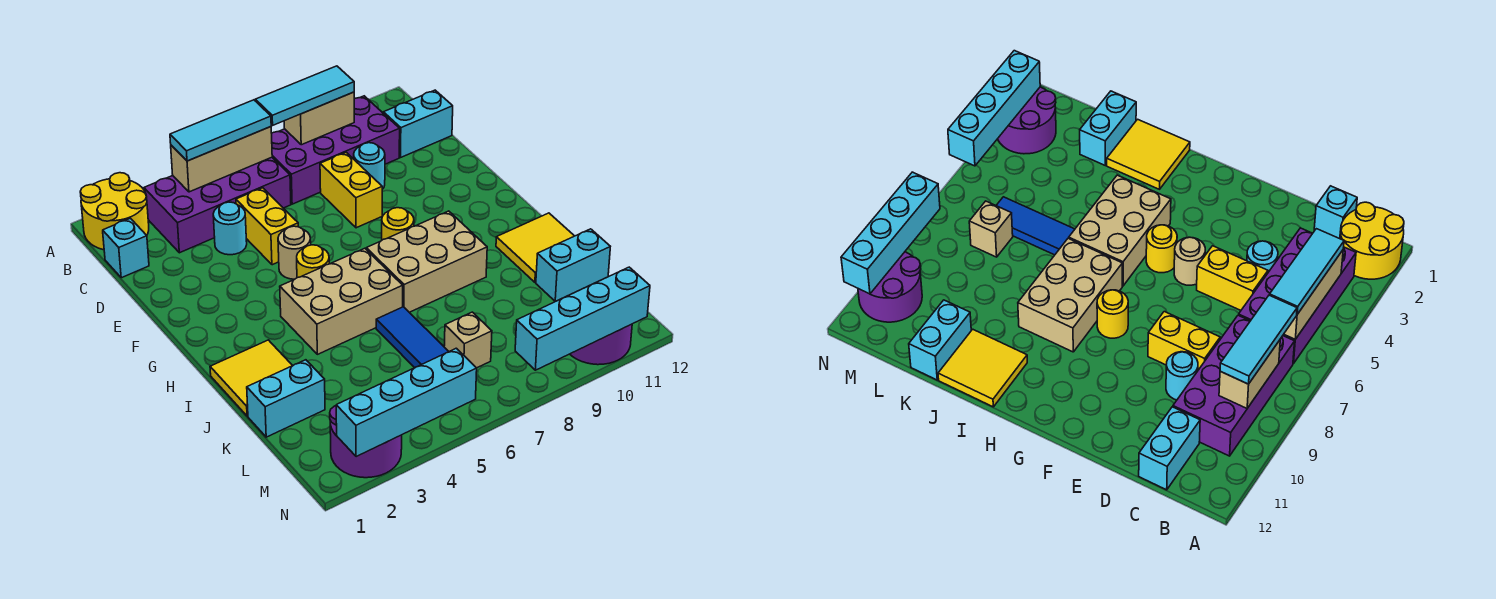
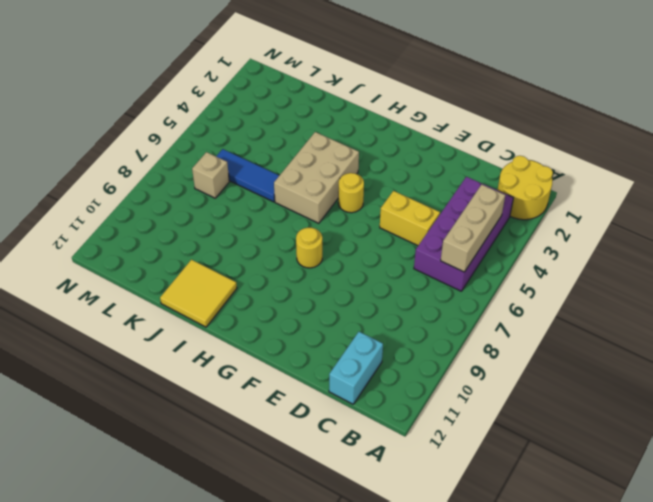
none -> purple 2x4 brick [272,96,400,204]
none -> cyan 1x1 brick [103,218,149,278]
none -> cyan 1x1 round brick [213,202,247,255]

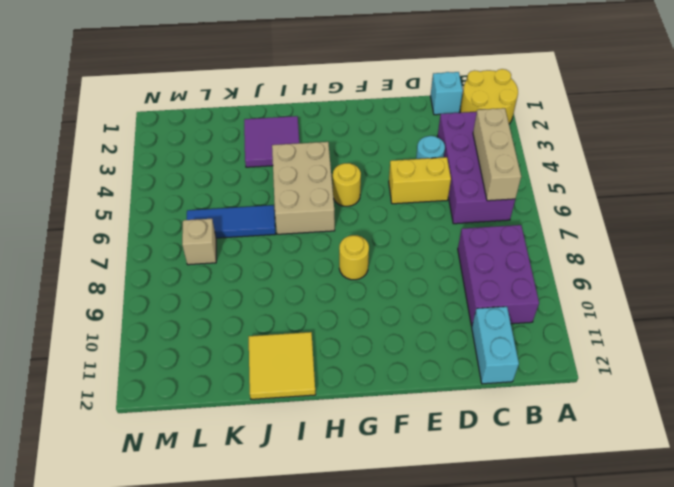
purple 2x3 brick [458,225,539,326] -> purple 2x4 brick [272,96,400,204]
purple 2x2 tile [244,116,299,167] -> yellow 2x2 tile [210,340,293,416]
none -> yellow 1x2 brick [320,152,382,228]
none -> cyan 1x1 round brick [354,143,385,189]
none -> tan 1x1 round brick [278,226,311,279]

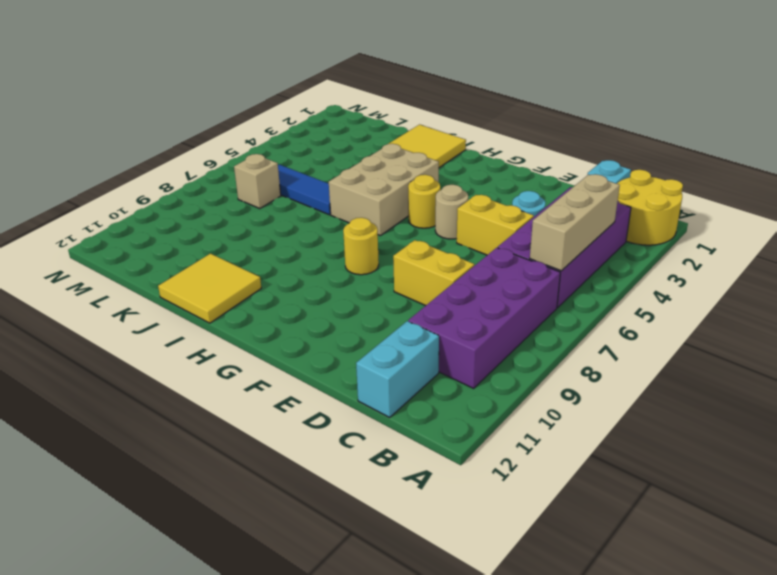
none -> cyan 1x1 round brick [354,143,385,189]
none -> tan 2x3 brick [366,211,487,312]
none -> cyan 1x2 brick [247,360,325,437]

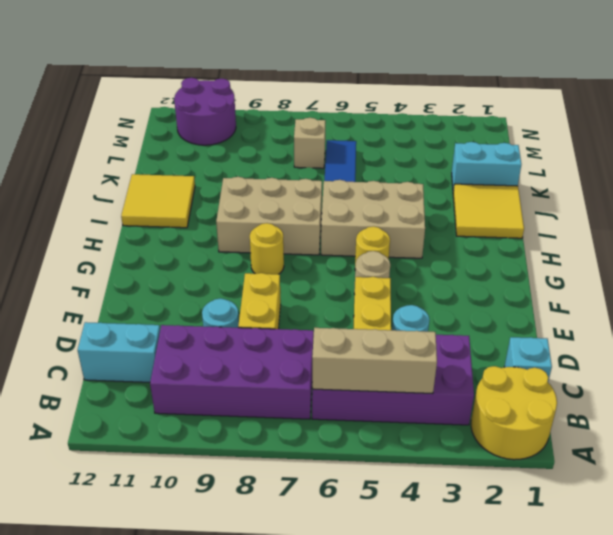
none -> cyan 1x2 brick [536,229,610,301]
none -> purple 2x2 round brick [330,406,402,478]
none -> tan 1x2 brick [284,92,354,145]

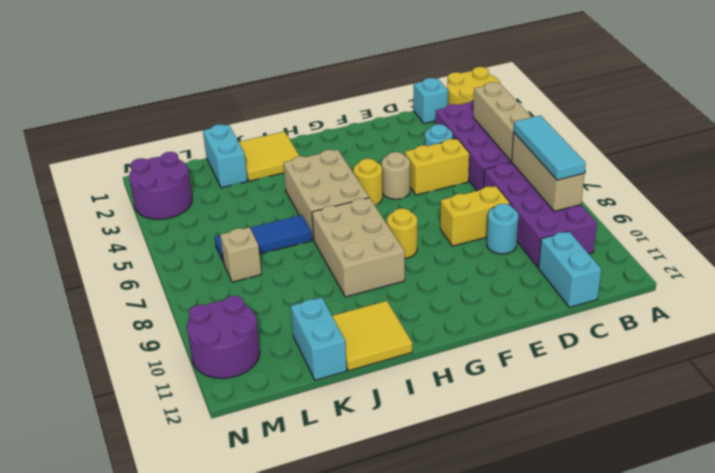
tan 1x3 brick [511,133,584,211] -> tan 1x2 brick [284,92,354,145]
none -> cyan 1x4 brick [336,348,477,457]
none -> cyan 1x4 brick [515,267,650,370]
none -> cyan 1x3 tile [170,100,271,161]

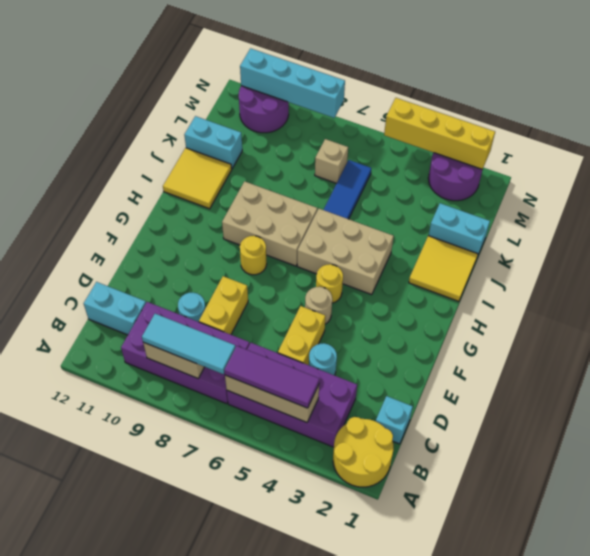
purple 1x3 tile [224,346,319,408] -> cyan 1x3 tile [170,100,271,161]
yellow 1x4 brick [384,98,495,169] -> cyan 1x4 brick [336,348,477,457]

